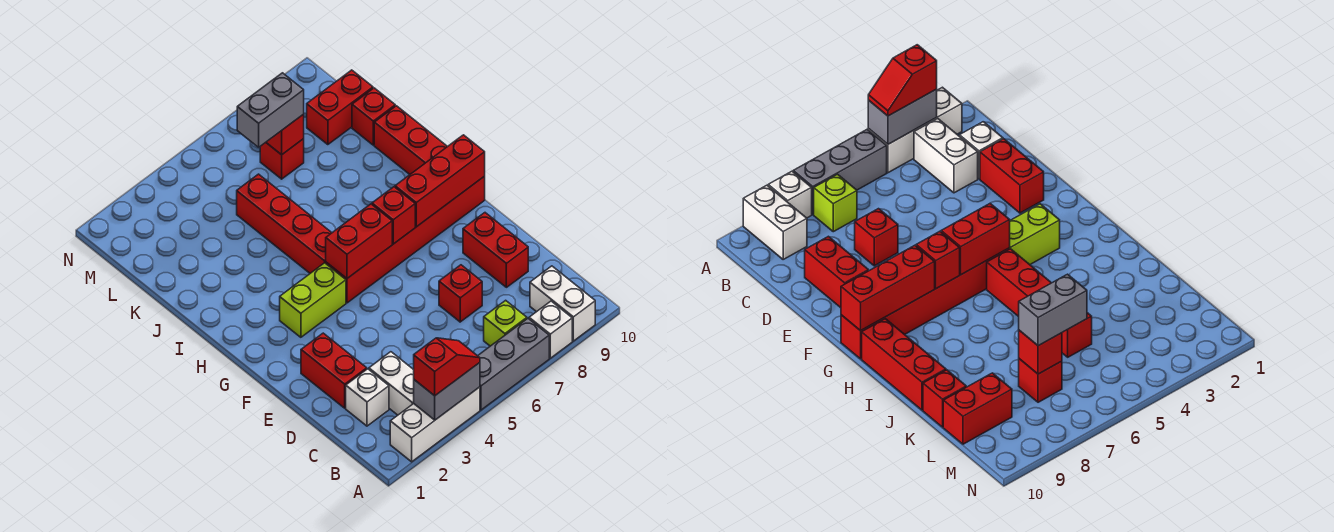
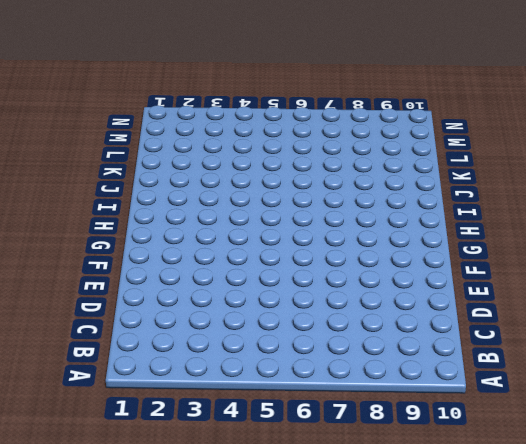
none -> white 1x3 brick [390,387,480,462]
none -> grey 1x3 brick [478,319,549,410]
none -> white 1x1 brick [529,301,572,358]

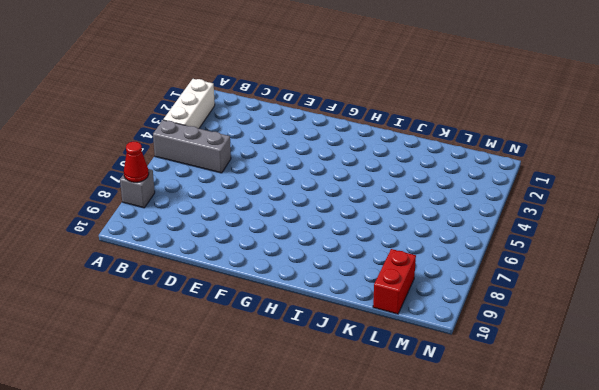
grey 1x3 brick [153,120,231,173] -> grey 1x3 brick turned to [478,319,549,410]
grey 1x1 brick [120,169,155,208] -> white 1x1 brick [529,301,572,358]
red 1x1 cone [124,141,149,182] -> none
none -> white 1x2 brick [530,266,595,341]
none -> white 1x2 brick [369,352,414,415]
none -> lime 1x1 brick [484,300,527,346]

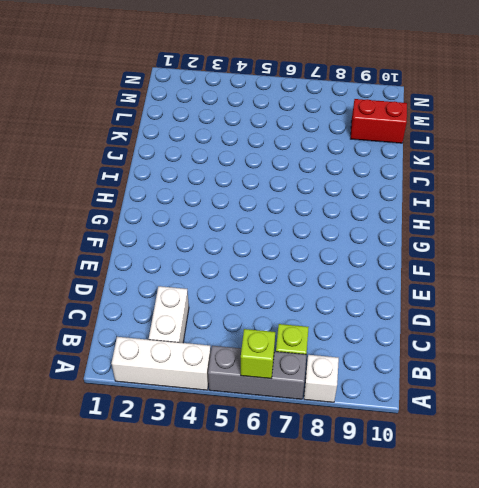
lime 1x1 brick [241,329,275,379] -> none
none -> white 1x2 brick [530,266,595,341]
none -> white 1x1 brick [346,369,389,426]
none -> red 1x2 brick [301,333,367,408]

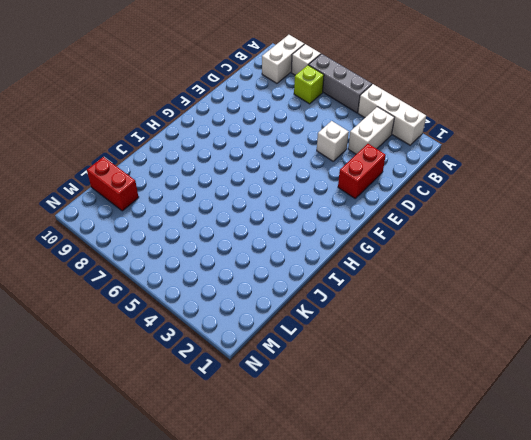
white 1x1 brick [317,121,349,161] -> white 1x1 brick moved to [346,369,389,426]
none -> red 1x1 brick [439,265,482,322]
none -> red 1x2 brick [463,213,528,287]
none -> lime 1x2 brick [280,263,346,337]

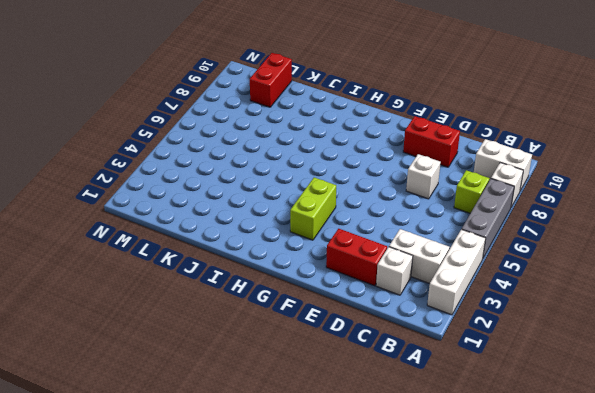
white 1x1 brick [406,154,441,199] -> red 1x1 brick [439,265,482,322]
none -> red 1x6 brick [326,176,485,303]
none -> red 1x4 brick [237,174,332,273]
none -> red 1x3 brick [374,106,447,174]

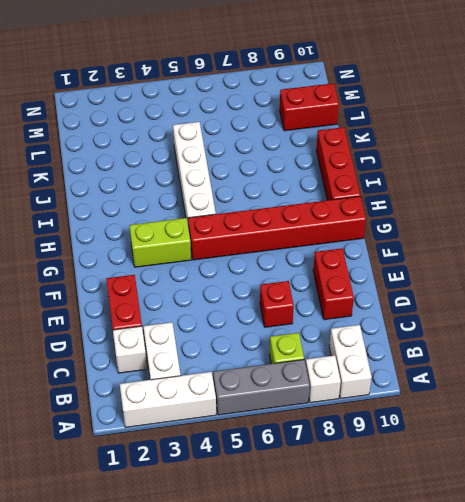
white 1x4 brick [173,122,216,229] -> red 1x4 brick [237,174,332,273]
none -> red 1x1 brick [352,88,395,145]
none -> red 1x1 brick [260,139,304,179]
none -> grey 1x2 brick [414,363,480,420]

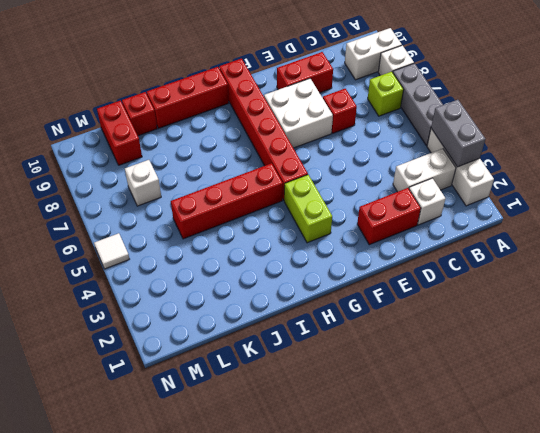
white 2x2 brick [264,79,333,148] -> none
white 1x1 brick [125,160,161,206] -> red 1x1 brick [260,139,304,179]
white 1x1 tile [94,233,129,269] -> none
none -> red 1x2 brick [326,204,392,278]
none -> red 1x1 brick [372,187,415,244]
none -> red 1x3 brick [395,135,485,227]

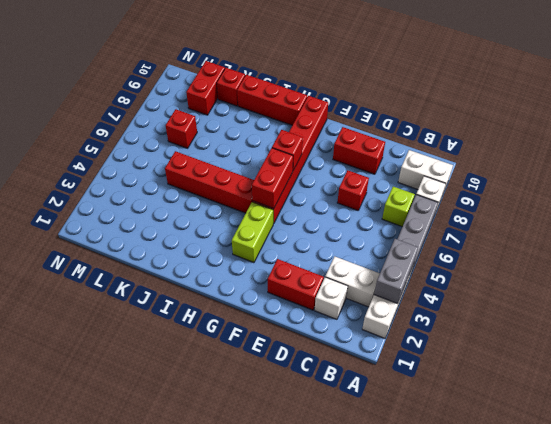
none -> red 1x3 brick [395,135,485,227]
none -> red 1x1 brick [266,114,304,155]
none -> red 1x2 slope [414,338,480,396]

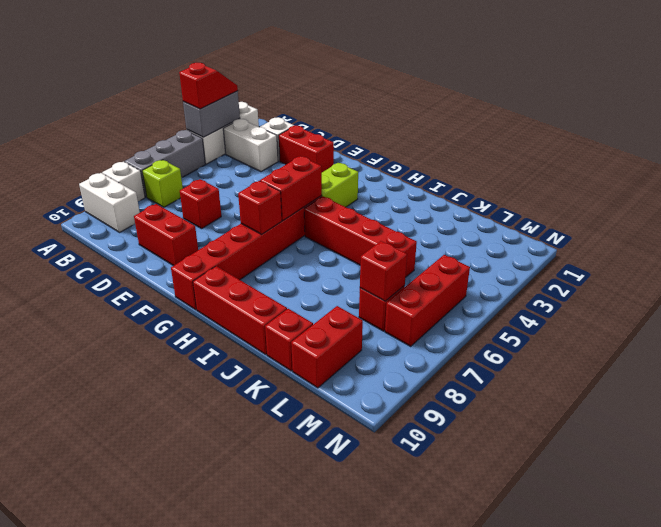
red 1x2 slope [179,63,238,109] -> red 1x2 slope turned to [414,338,480,396]
red 1x3 brick [385,255,470,346] -> red 1x3 brick moved to [395,135,485,227]
none -> grey 1x2 brick [237,73,304,147]

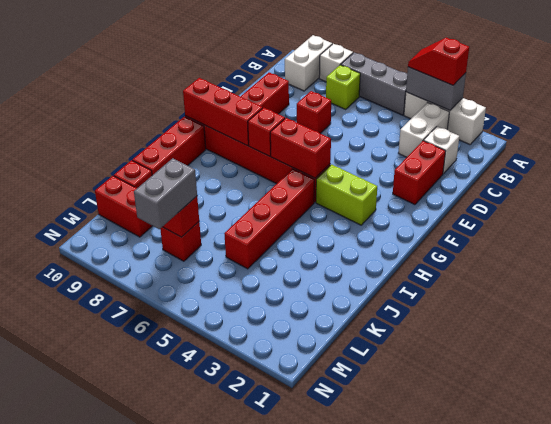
grey 1x2 brick [134,158,197,229] -> grey 1x2 brick turned to [237,73,304,147]

